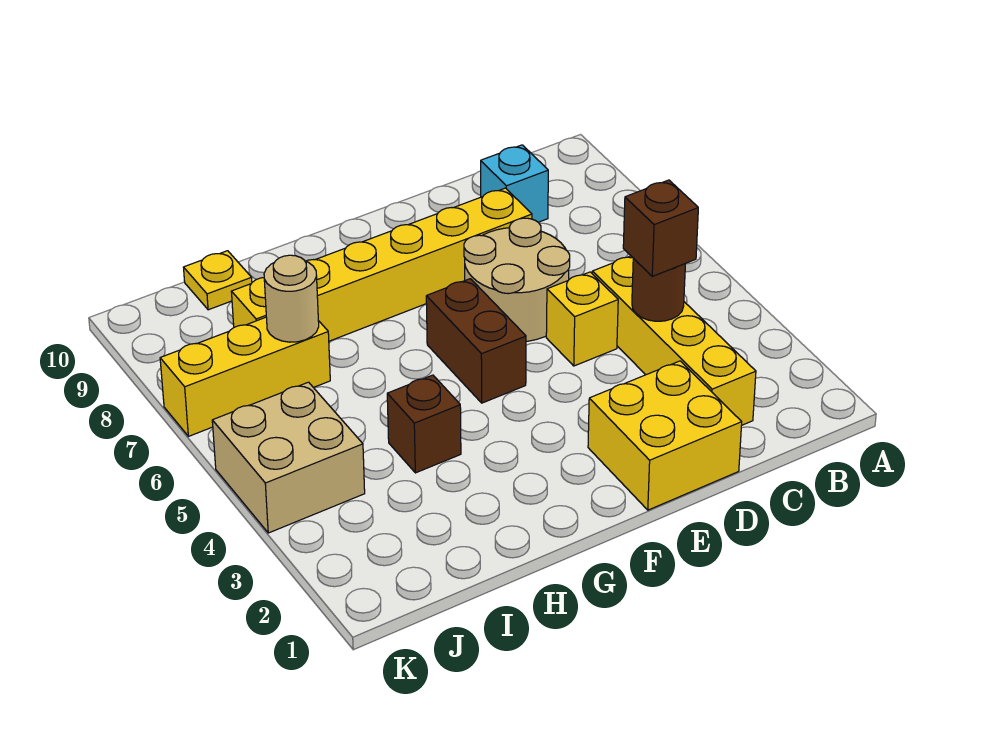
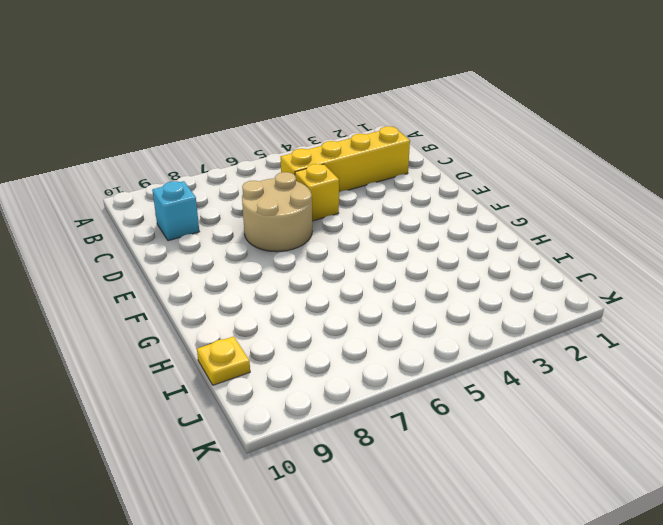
none -> yellow 2x2 brick [588,361,742,510]
none -> yellow 1x6 brick [231,188,532,341]
none -> brown 1x2 brick [426,279,526,403]

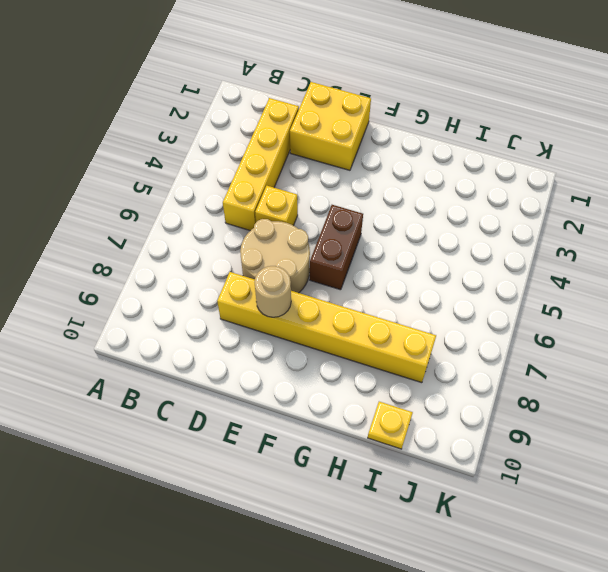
tan 1x1 round brick [254,266,291,317] -> tan 1x1 round brick moved to [264,255,319,342]
none -> cyan 1x1 brick [481,145,548,222]
none -> brown 1x1 brick [387,375,461,473]
none -> yellow 1x3 brick [160,317,330,436]

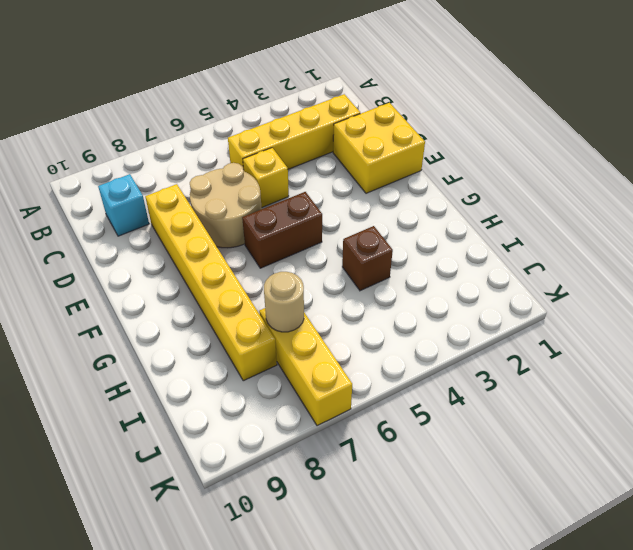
none -> yellow 1x1 plate [183,251,252,310]
none -> tan 2x2 brick [212,382,365,533]
none -> brown 1x1 round brick [632,258,685,321]

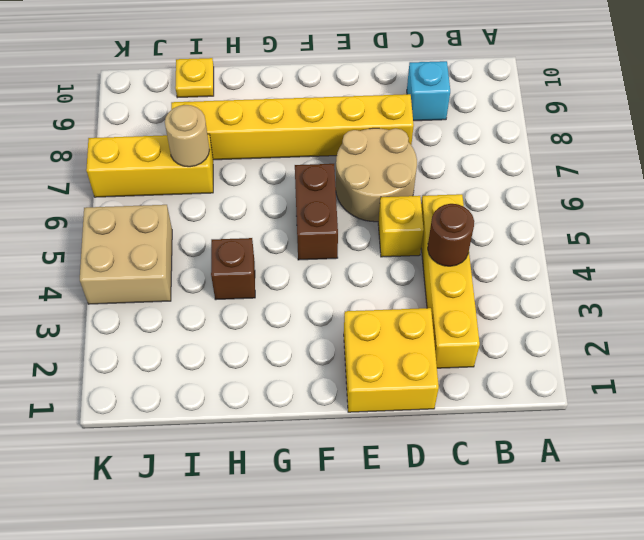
none -> brown 1x1 brick [623,180,698,276]

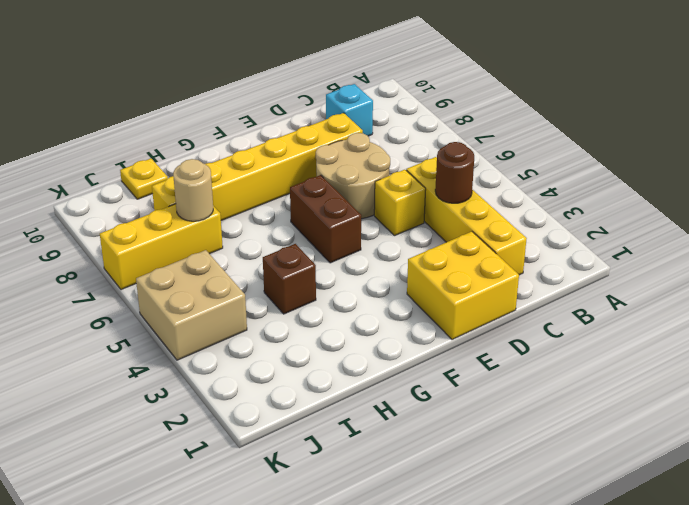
none -> brown 1x1 brick [623,180,698,276]

